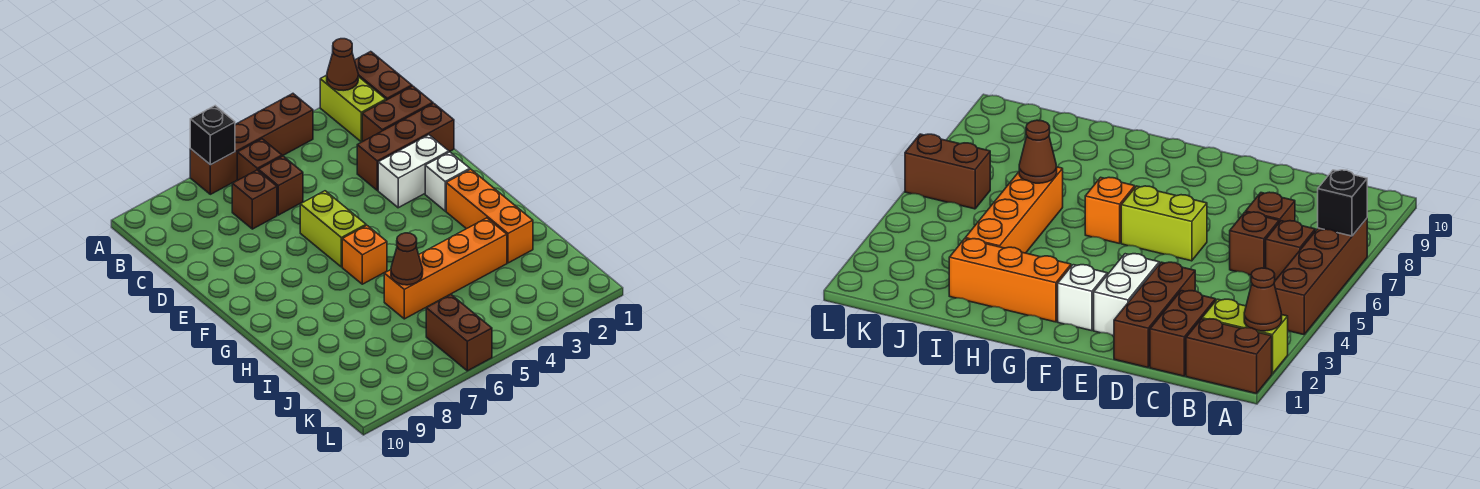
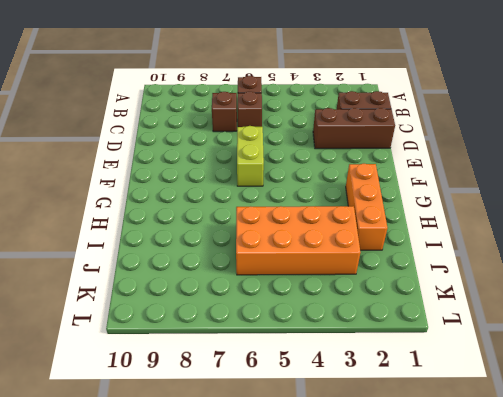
orange 2x4 brick [236,206,360,275] -> orange 1x4 brick [384,218,507,319]
none -> brown 1x2 brick [355,52,412,100]
none -> lime 1x2 brick [320,75,386,142]
none -> brown 1x4 brick [190,94,313,194]

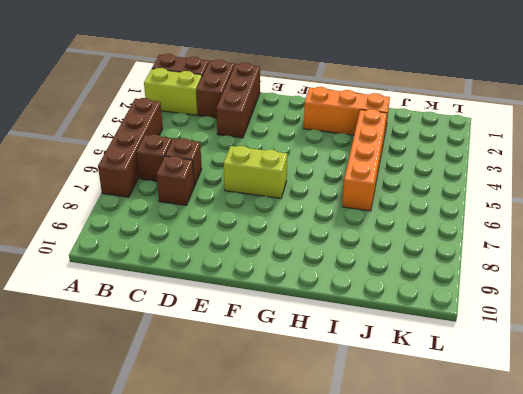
none -> white 1x2 brick [378,135,449,208]
none -> white 1x1 brick [425,152,470,211]
none -> orange 1x1 brick [342,225,387,284]

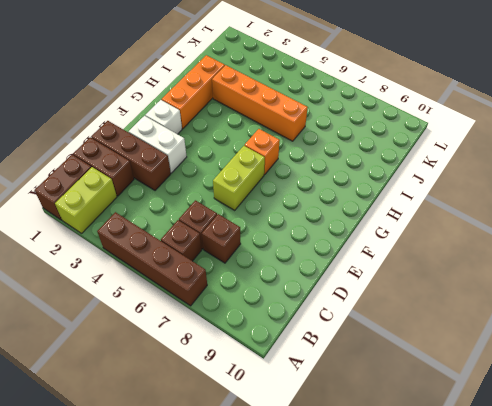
none -> brown 1x2 brick [426,295,492,371]
none -> brown 1x1 cone [327,39,358,91]
none -> black 1x1 brick [190,106,235,165]

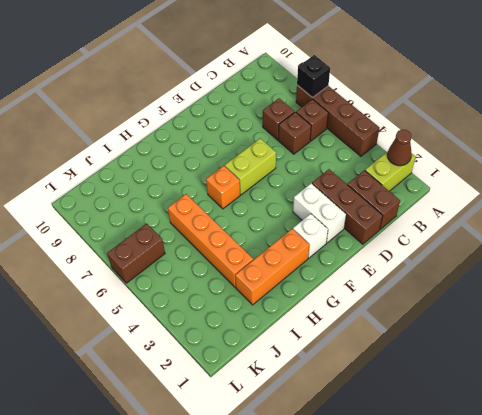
none -> brown 1x2 brick [355,52,412,100]
none -> brown 1x1 cone [391,233,423,285]

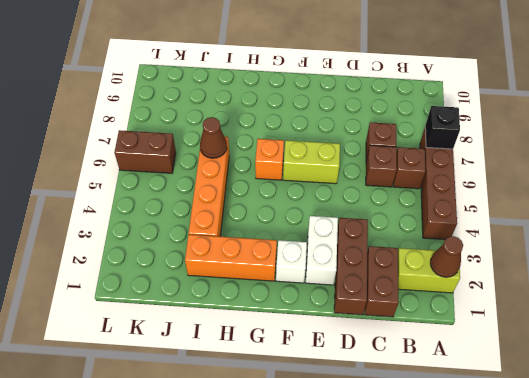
none -> brown 1x2 brick [355,52,412,100]

